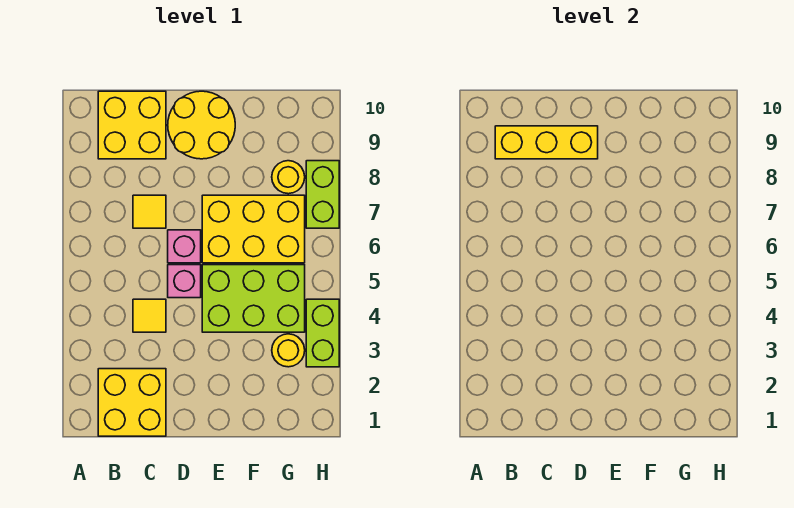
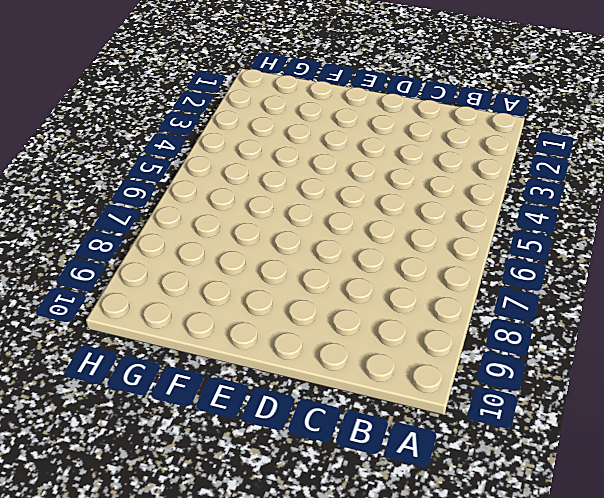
none -> yellow 2x2 brick [98,369,166,436]
none -> yellow 2x2 brick [98,91,166,159]
none -> yellow 1x1 tile [133,299,166,332]

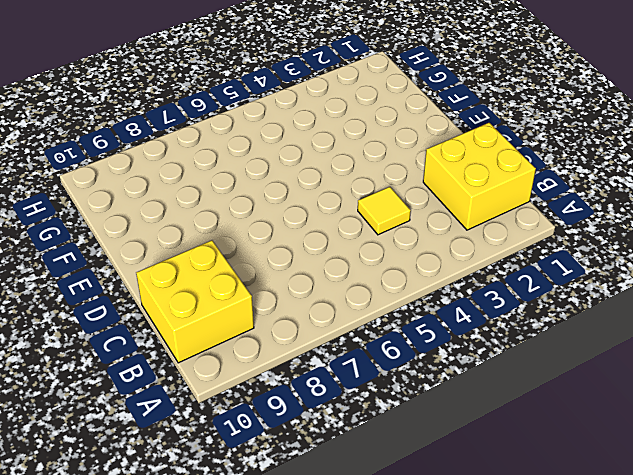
none -> yellow 1x1 tile [133,195,166,228]
none -> pink 1x1 brick [168,265,201,298]
none -> pink 1x1 brick [168,230,201,263]

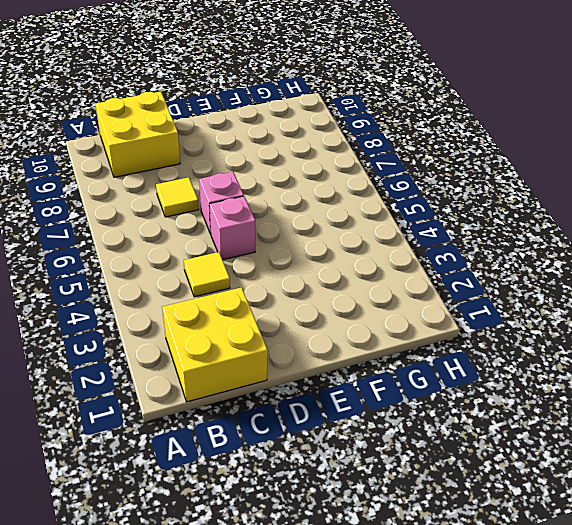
none -> yellow 2x2 round brick [168,91,235,159]
none -> lime 2x3 brick [202,265,305,332]
none -> yellow 2x3 brick [202,195,305,263]

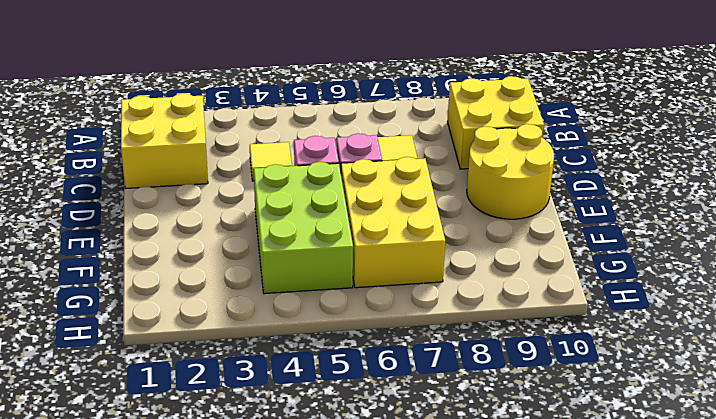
none -> yellow 1x1 round brick [272,334,305,367]
none -> yellow 1x1 round brick [272,161,305,194]
none -> lime 1x2 brick [306,299,339,367]

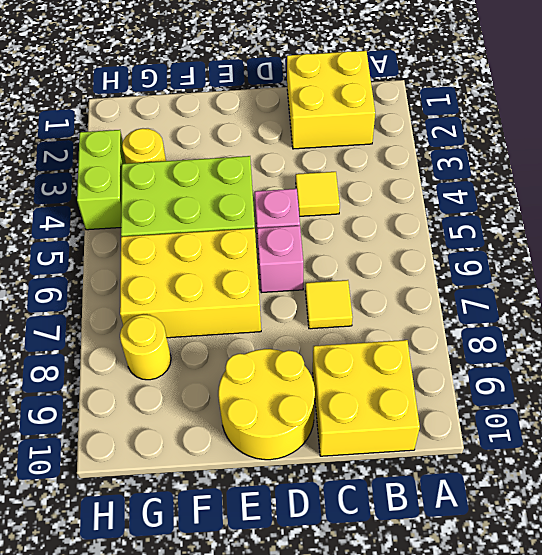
none -> lime 1x2 brick [306,161,339,228]
none -> yellow 1x3 brick [495,126,598,159]

